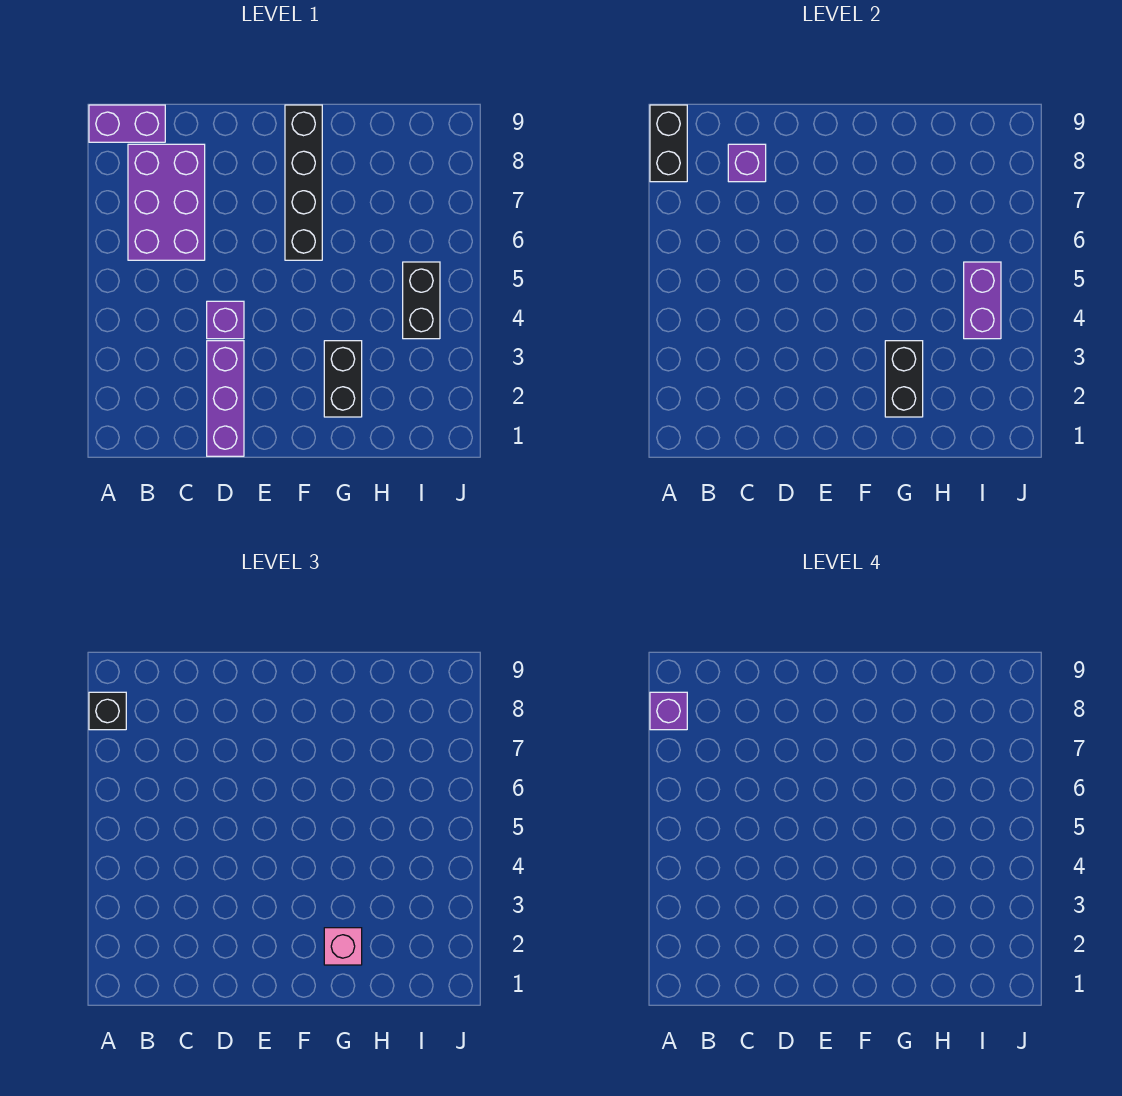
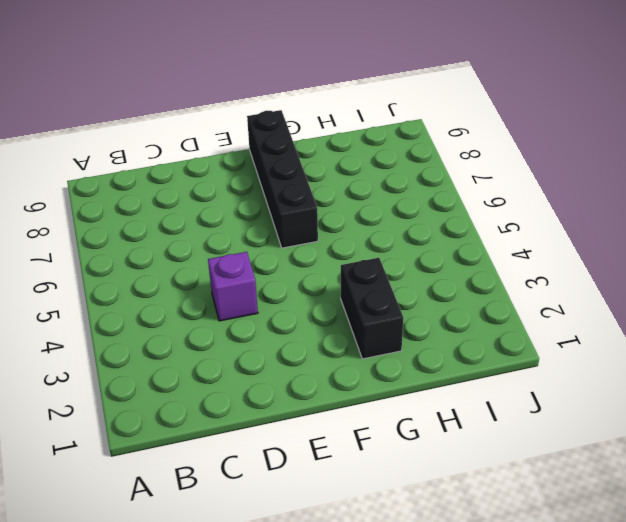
none -> purple 1x2 brick [89,105,165,142]
none -> purple 2x3 brick [128,144,205,260]
none -> purple 1x3 brick [207,341,244,456]

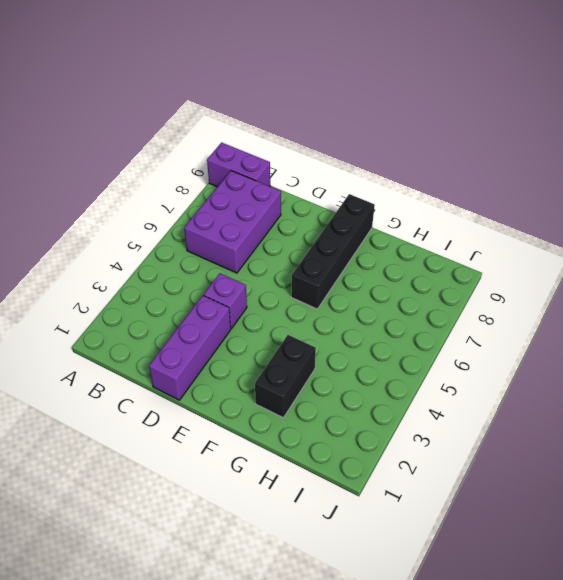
none -> black 1x2 brick [403,262,440,339]
none -> black 1x2 brick [650,105,687,182]
none -> purple 1x1 brick [728,144,766,182]

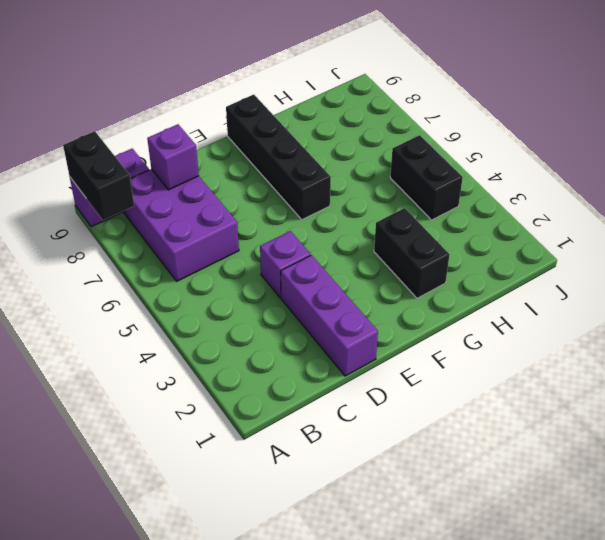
none -> black 1x2 brick [885,341,923,417]
none -> purple 1x2 brick [964,262,1001,339]
none -> black 1x1 brick [89,692,126,730]

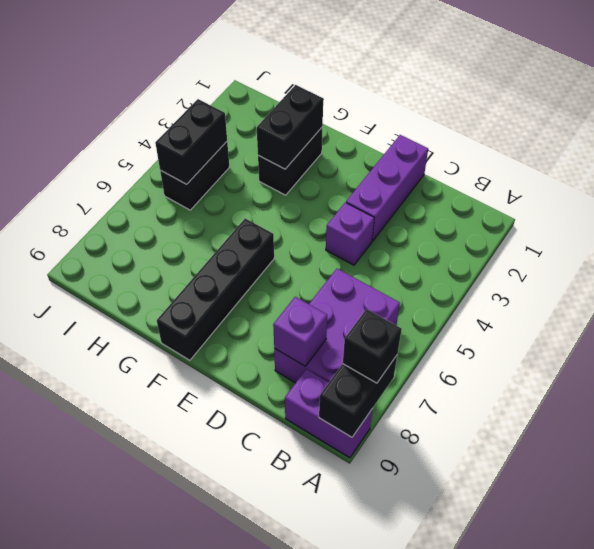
black 1x2 brick [155,99,227,184] -> purple 1x2 brick [964,262,1001,339]
none -> pink 1x1 brick [324,928,362,965]
none -> purple 1x1 brick [650,692,687,730]

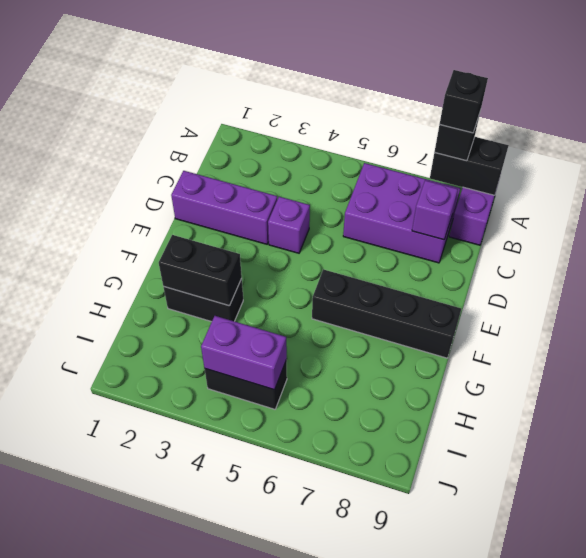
black 1x1 brick [440,70,488,133] -> purple 1x1 brick [650,692,687,730]
none -> pink 1x1 brick [324,928,362,965]

